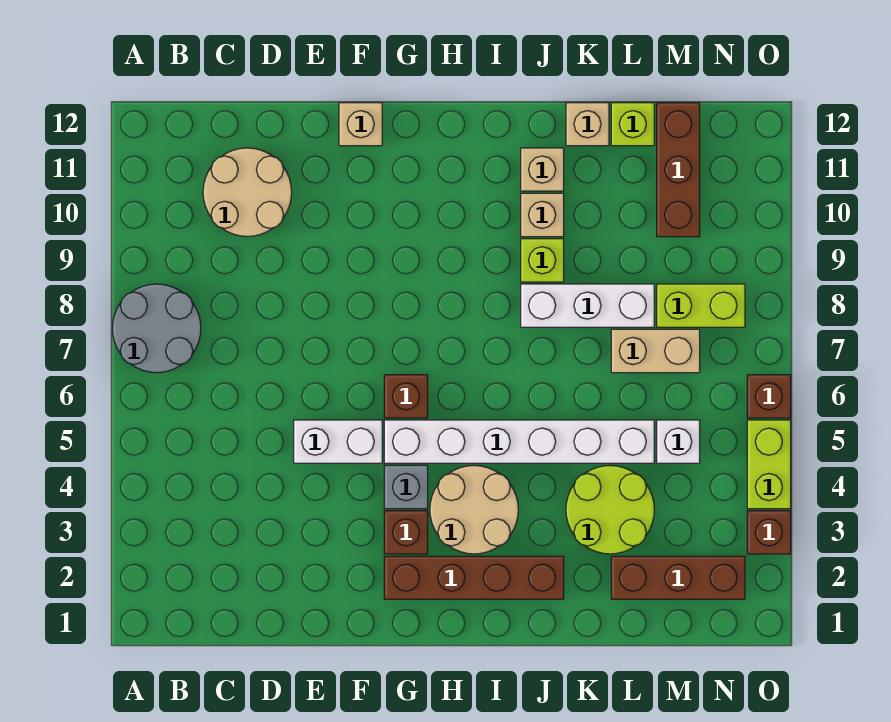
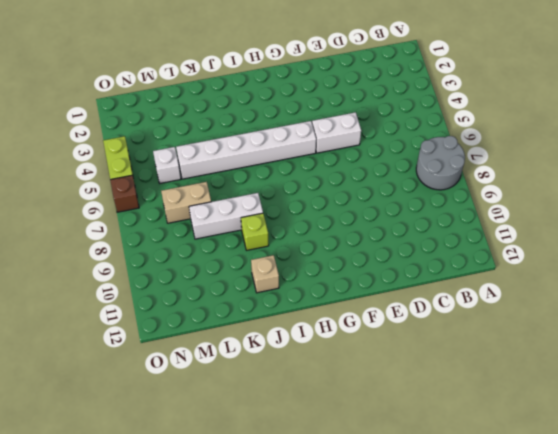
none -> tan 2x2 round brick [203,148,292,237]
none -> tan 1x1 brick [339,103,382,146]
none -> brown 1x4 brick [384,556,564,599]

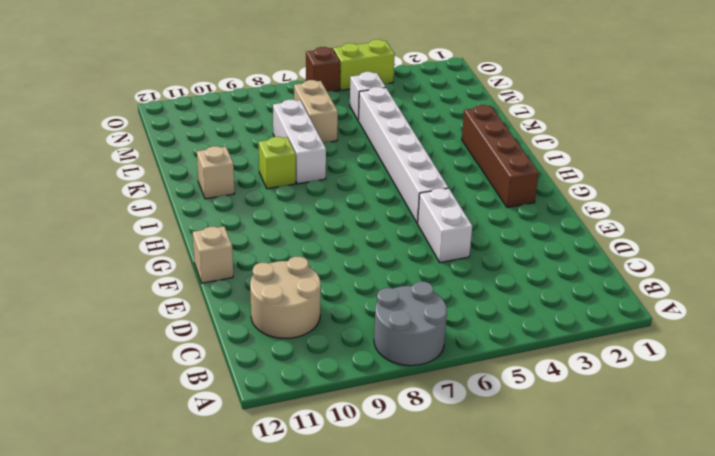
none -> brown 1x1 brick [384,511,428,554]
none -> grey 1x1 brick [384,465,428,509]
none -> brown 1x1 brick [384,375,428,418]

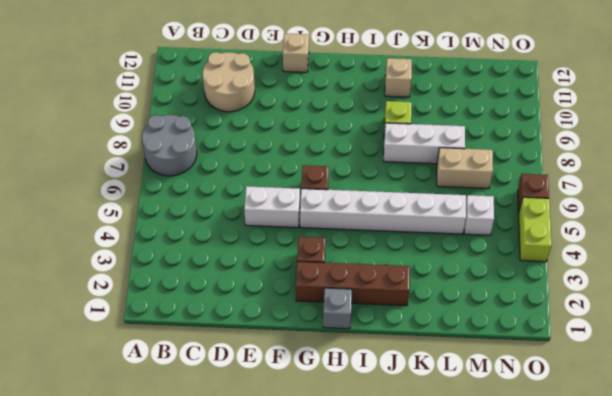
grey 1x1 brick [323,288,352,329] -> grey 1x1 brick moved to [384,465,428,509]
none -> tan 2x2 round brick [430,465,518,554]
none -> tan 1x1 brick [521,193,564,237]
none -> lime 2x2 round brick [566,465,654,554]

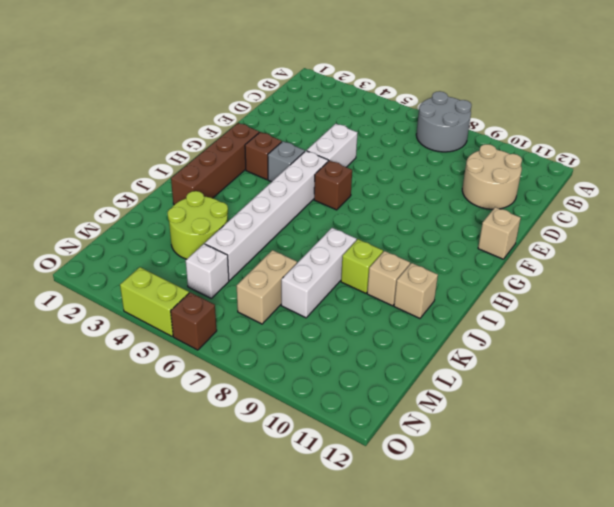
none -> tan 2x2 round brick [430,465,518,554]
none -> tan 1x1 brick [566,103,609,146]
none -> brown 1x3 brick [611,556,745,599]

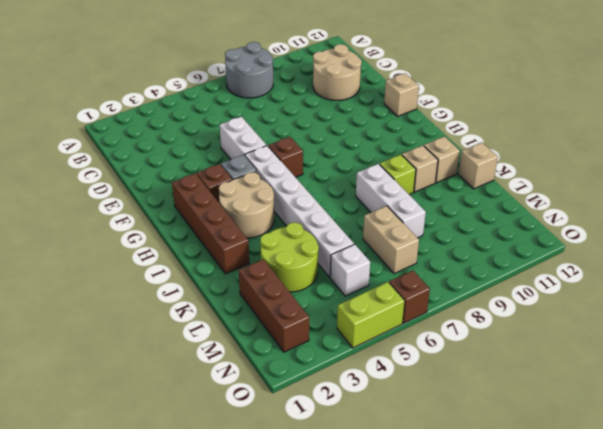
none -> lime 1x1 brick [611,103,654,146]
none -> lime 1x2 brick [657,284,745,327]
none -> brown 1x3 brick [657,103,700,237]

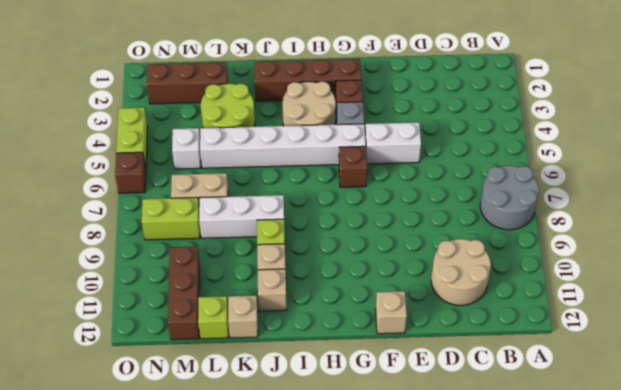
none -> brown 1x1 brick [747,511,791,554]

